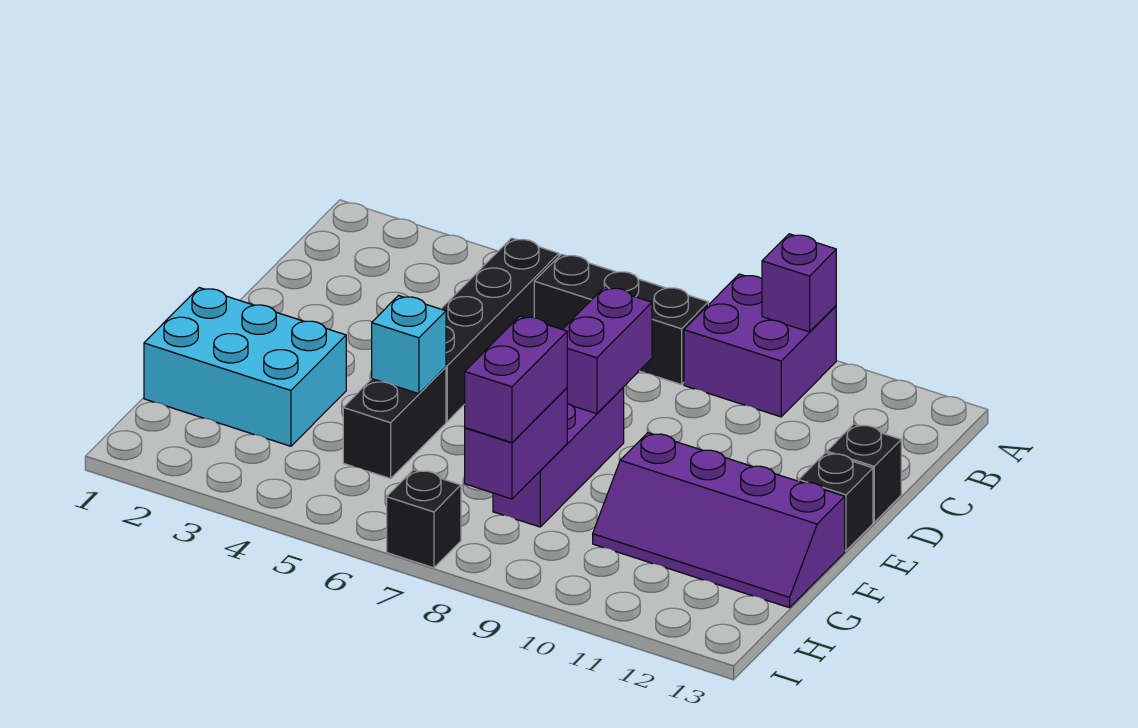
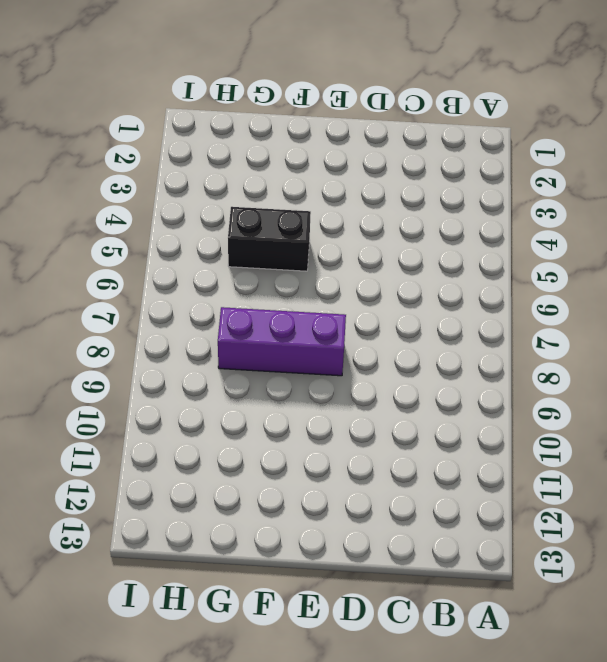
none -> purple 2x2 brick [684,274,836,417]
none -> black 1x4 brick [441,238,559,422]
none -> black 1x3 brick [534,254,708,385]

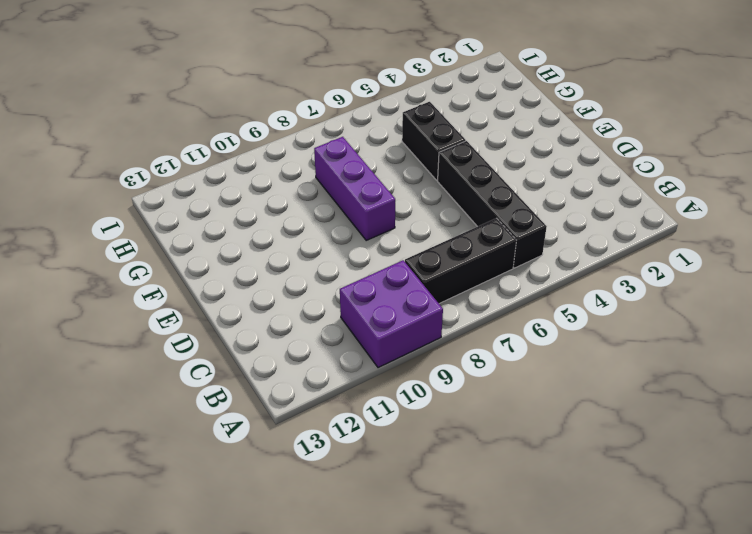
none -> black 1x1 brick [827,424,901,522]
none -> black 1x1 brick [799,453,873,551]
none -> cyan 2x3 brick [144,288,346,446]

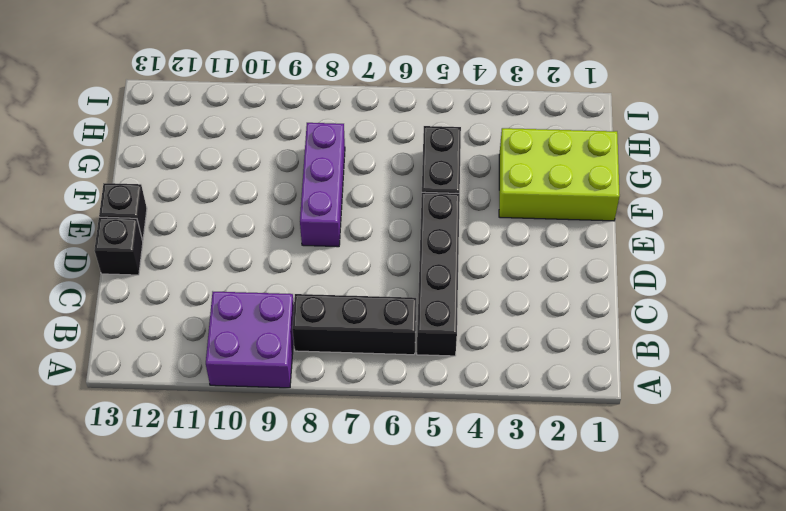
lime 2x3 brick [499,128,620,221] -> cyan 2x3 brick [144,288,346,446]
none -> purple 2x4 slope [593,433,845,608]
none -> black 1x1 brick [387,470,461,568]
none -> purple 1x1 brick [762,234,836,332]

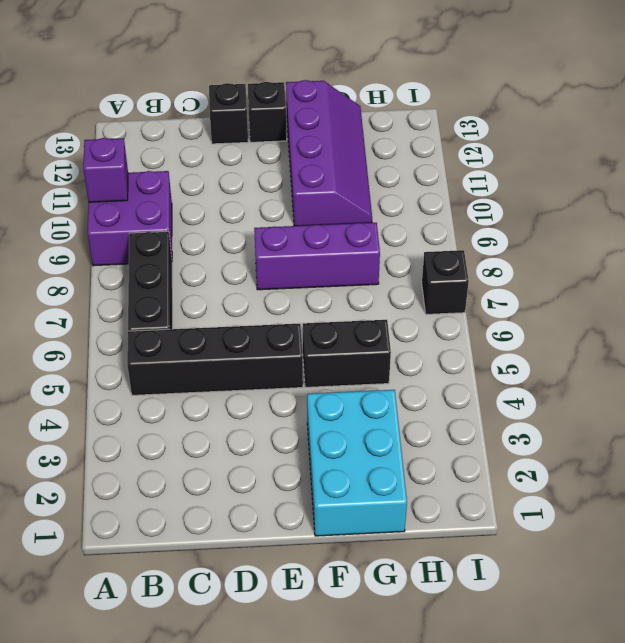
none -> purple 1x2 brick [562,287,652,414]
none -> cyan 1x1 brick [372,296,446,394]
none -> purple 1x2 brick [465,388,567,499]

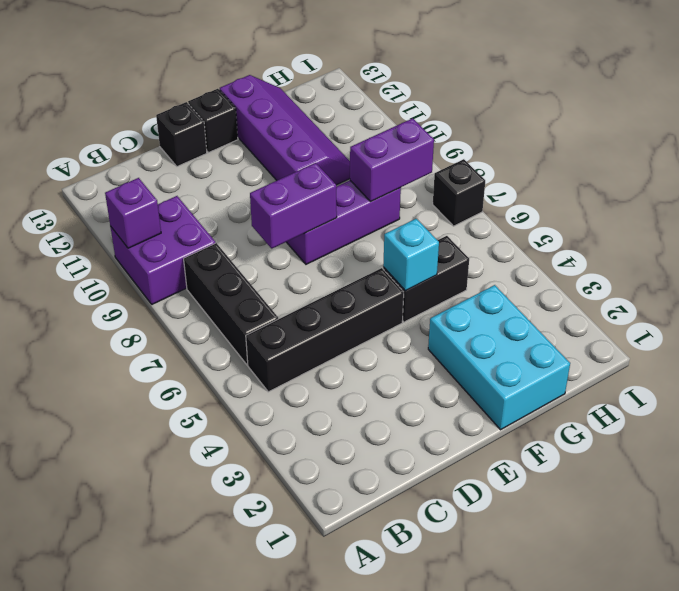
none -> purple 1x2 brick [465,316,567,443]

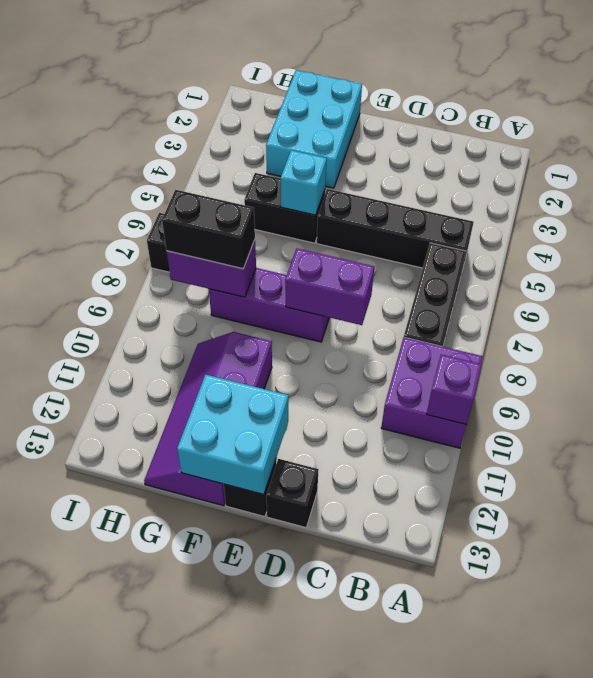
cyan 2x2 brick [177,375,288,495] -> none
black 1x2 brick [162,190,255,269] -> purple 1x2 brick [465,316,567,443]

